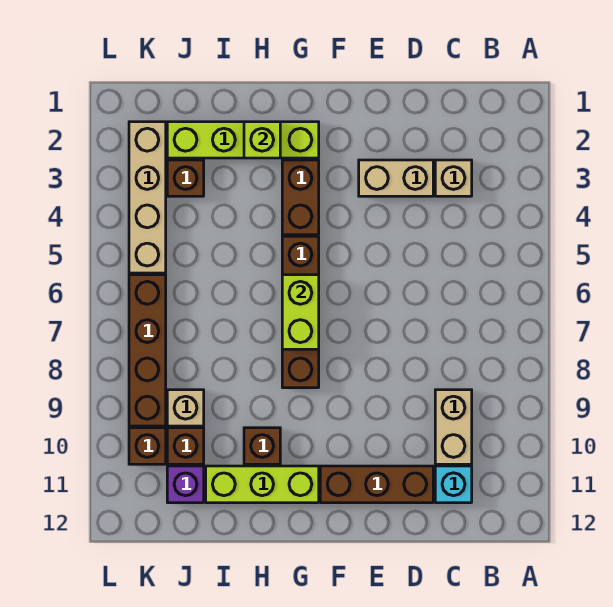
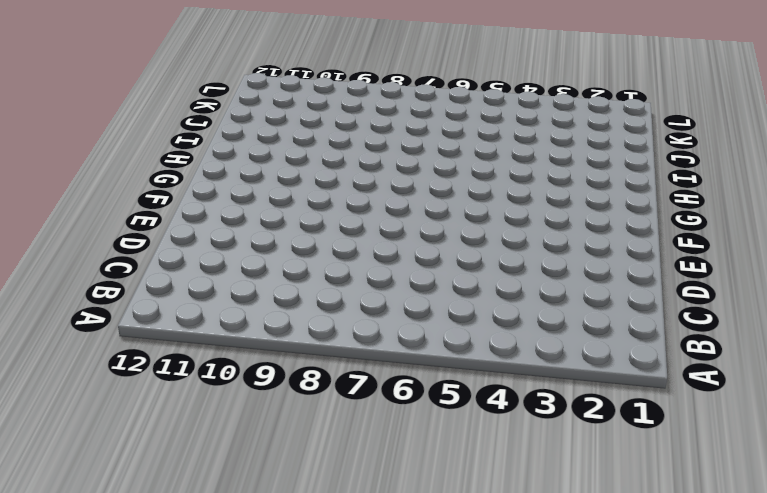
none -> tan 1x1 brick [435,160,472,196]
none -> tan 1x2 brick [435,390,472,464]
none -> cyan 1x1 brick [435,466,472,503]

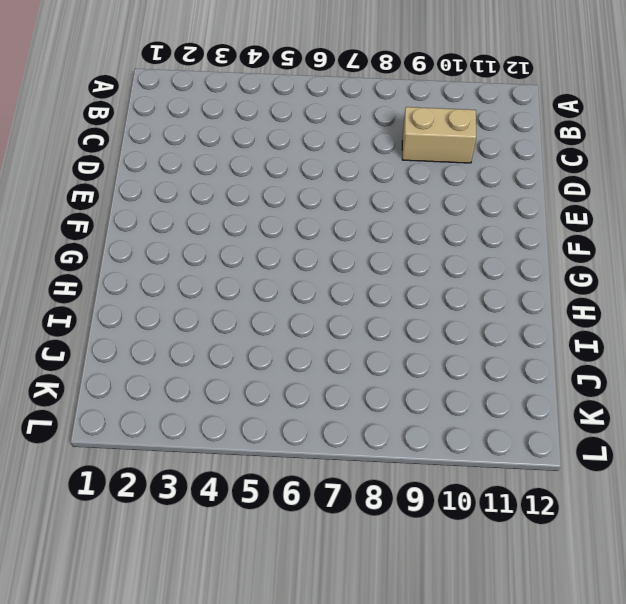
none -> tan 1x1 brick [435,160,472,196]
none -> cyan 1x1 brick [435,466,472,503]
none -> tan 1x2 brick [359,160,433,196]

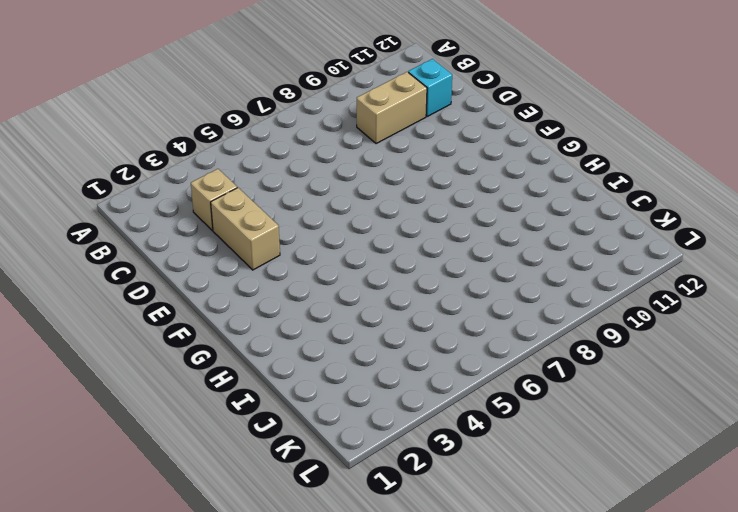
none -> brown 1x3 brick [320,466,433,503]
none -> lime 1x4 brick [167,122,319,158]
none -> brown 1x2 brick [282,160,319,235]

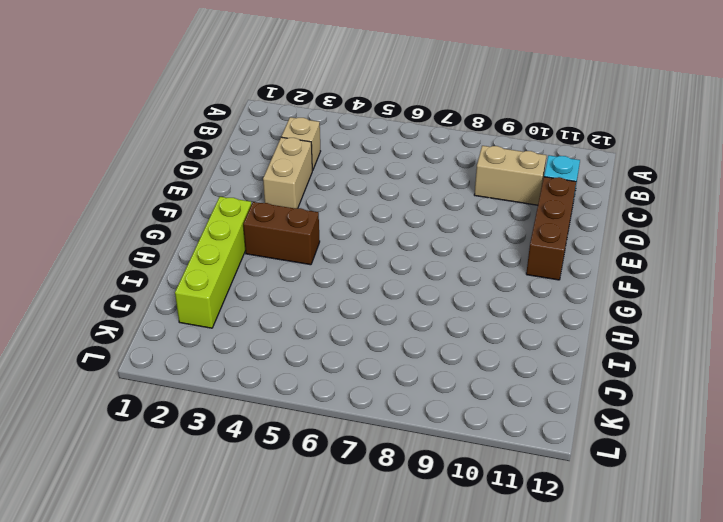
none -> brown 1x4 brick [282,236,319,388]
none -> lime 1x3 brick [206,466,319,503]
none -> brown 1x1 brick [244,428,280,464]

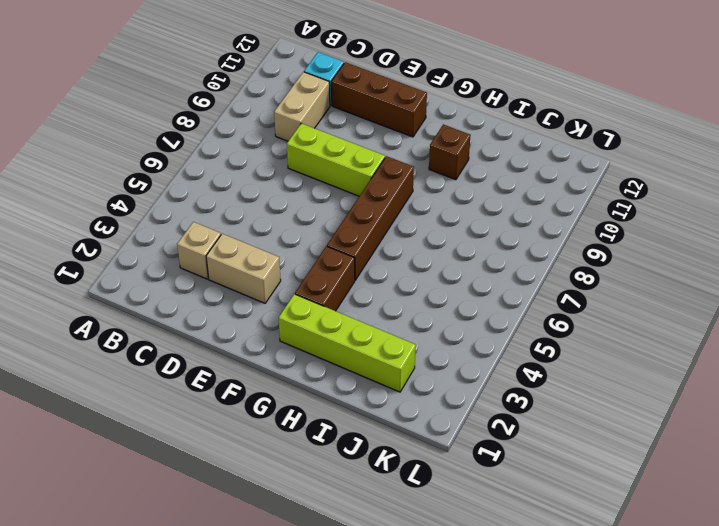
lime 1x3 brick [287,123,385,196] -> lime 1x3 brick moved to [206,466,319,503]
none -> brown 1x1 brick [167,160,204,196]
none -> tan 1x1 brick [167,390,204,426]
none -> brown 1x1 brick [167,428,204,464]

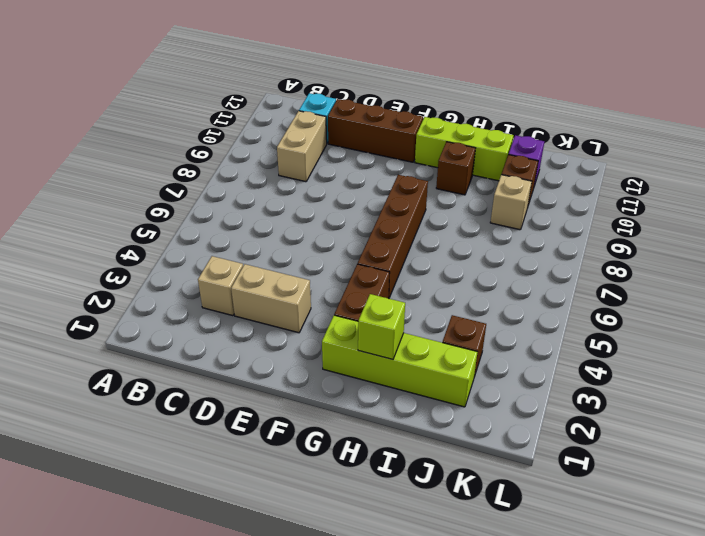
none -> tan 1x4 brick [129,122,166,273]
none -> brown 1x4 brick [129,275,166,426]
none -> brown 1x1 brick [129,428,166,464]

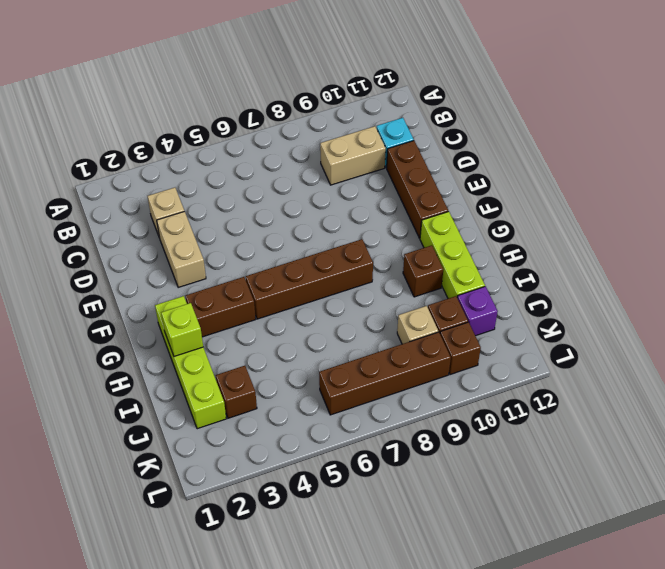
none -> tan 1x4 brick [129,122,166,273]
none -> lime 1x2 brick [282,275,319,349]

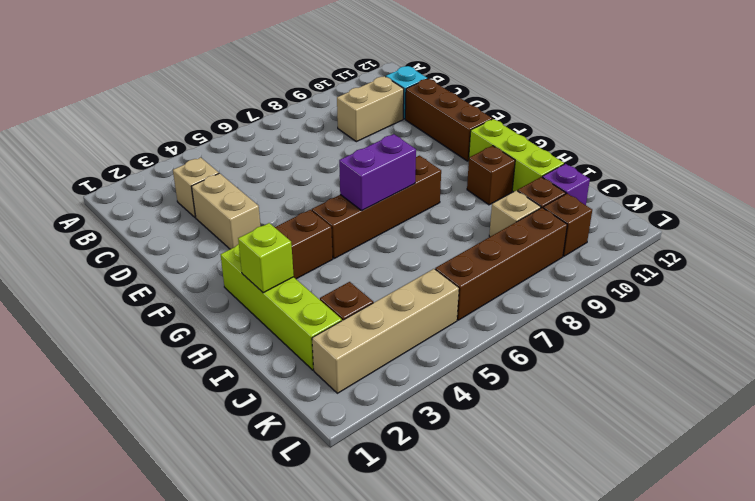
purple 1x2 brick [339,134,416,211] -> lime 1x2 brick [282,275,319,349]

